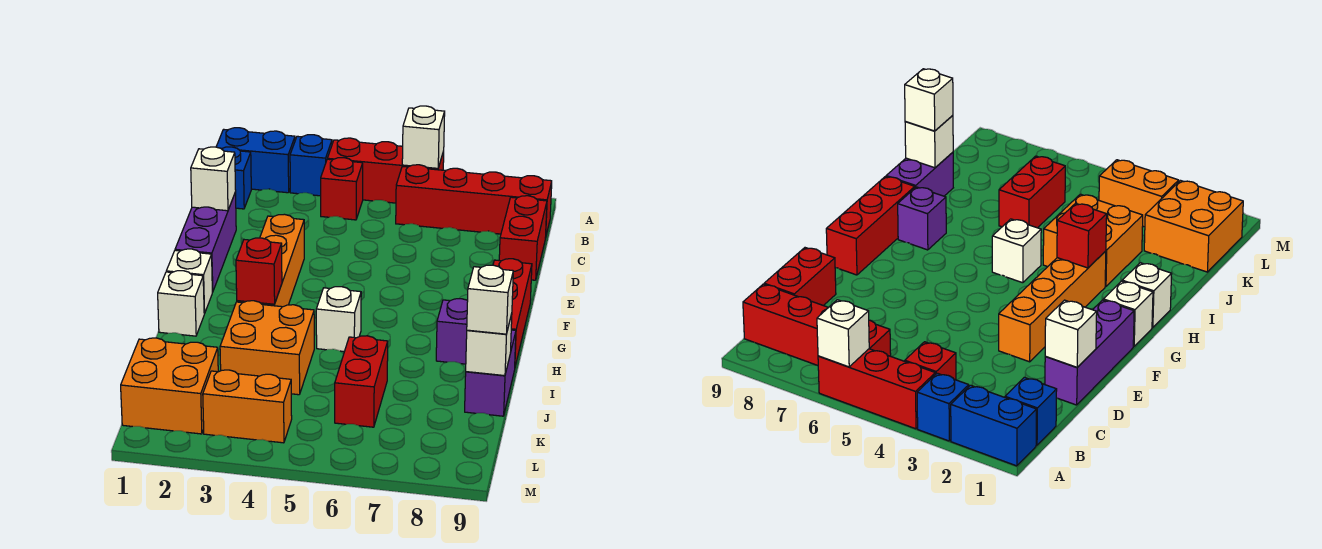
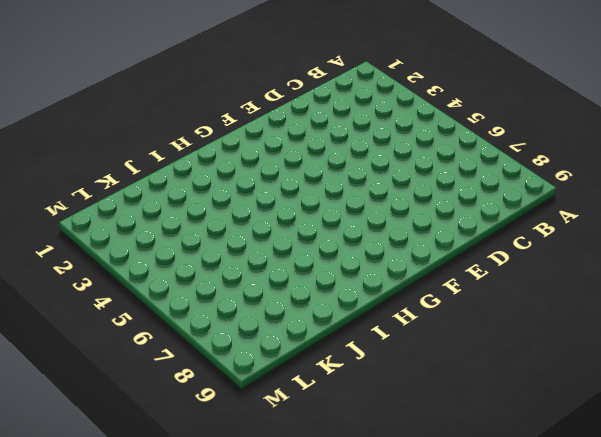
none -> blue 1x2 brick [216,128,295,193]
none -> blue 1x1 brick [290,135,332,196]
none -> red 1x3 brick [327,138,444,203]

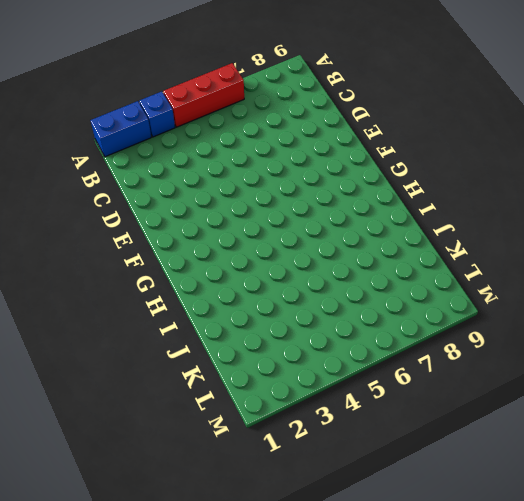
none -> blue 1x1 brick [222,147,251,209]
none -> red 1x1 brick [321,158,363,220]
none -> red 1x4 brick [396,165,552,238]

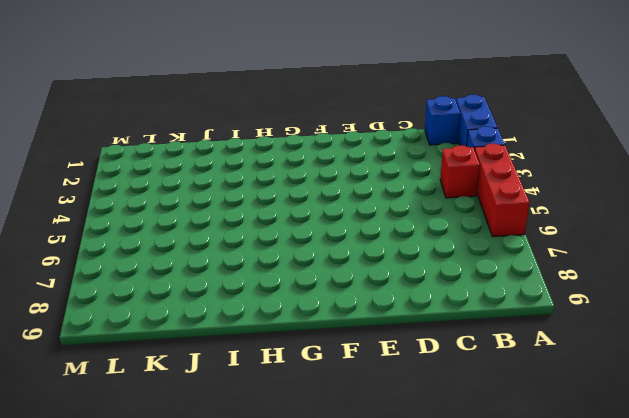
none -> red 1x4 brick [396,165,552,238]
none -> red 1x2 brick [499,196,547,280]
none -> purple 1x3 brick [175,192,236,292]

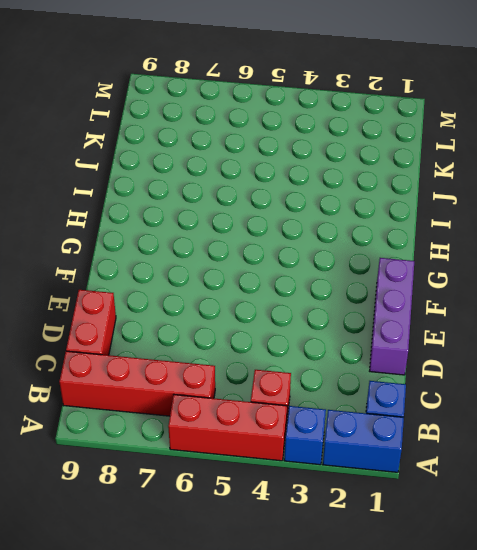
none -> orange 1x4 brick [237,214,304,307]
none -> red 1x3 brick [493,259,532,366]
none -> white 1x1 brick [166,249,212,314]

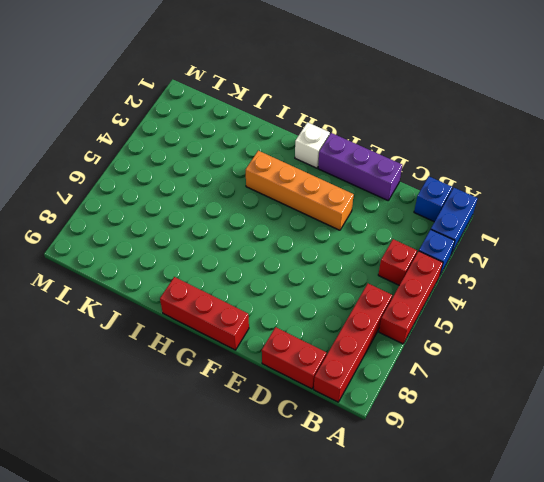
none -> white 1x1 brick [158,271,204,336]
none -> white 1x1 brick [316,287,361,352]
none -> purple 1x1 brick [436,299,468,364]

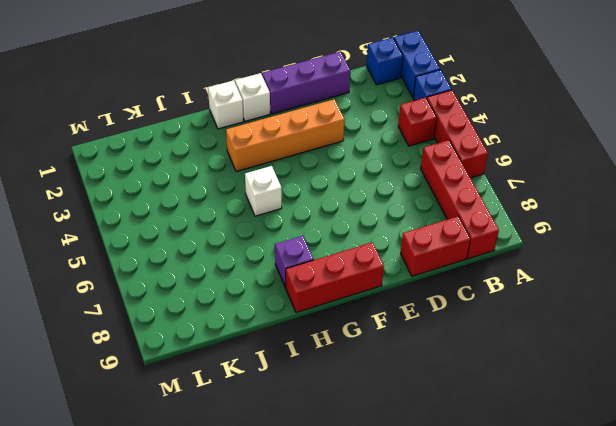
none -> orange 2x2 brick [220,301,314,395]
none -> purple 1x2 brick [465,330,516,416]
none -> red 1x2 brick [335,336,388,427]

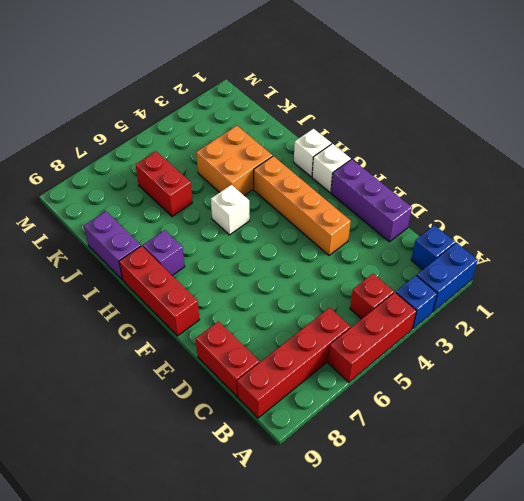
none -> orange 2x2 brick [121,338,218,434]
none -> orange 1x2 brick [203,370,292,443]
none -> white 1x1 brick [402,106,445,168]

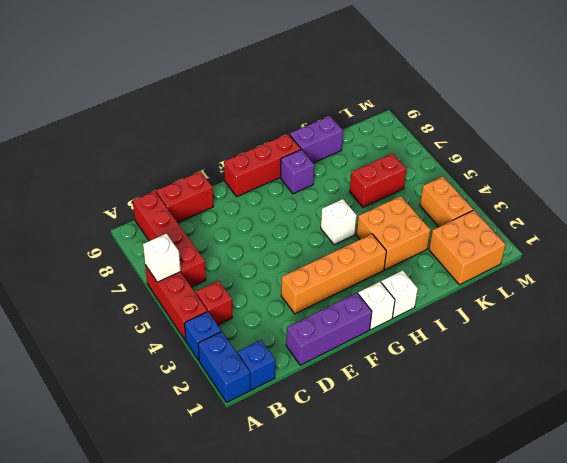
none -> white 1x1 brick [191,147,236,211]
none -> red 1x1 brick [236,238,282,304]
none -> white 1x1 brick [466,314,512,376]

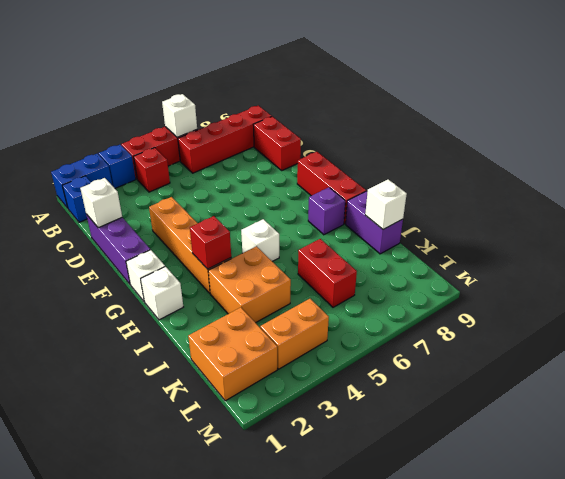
none -> white 1x1 brick [467,265,513,334]

